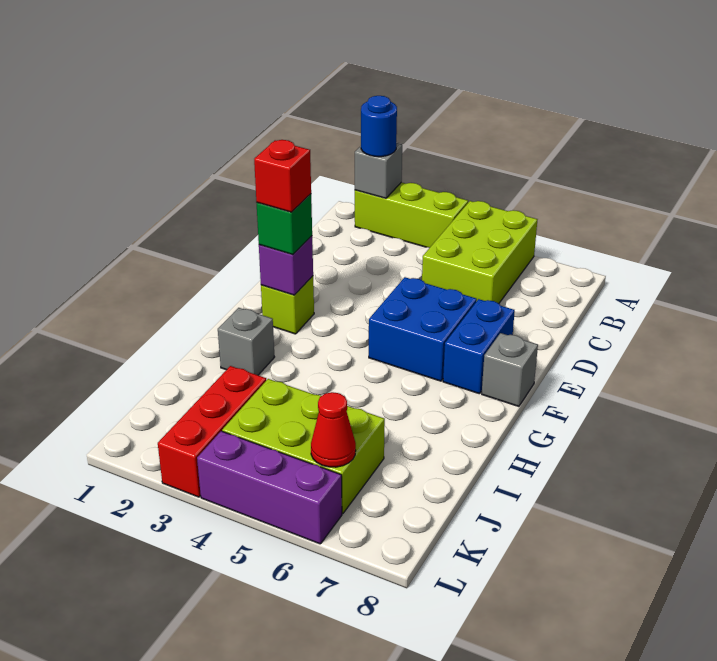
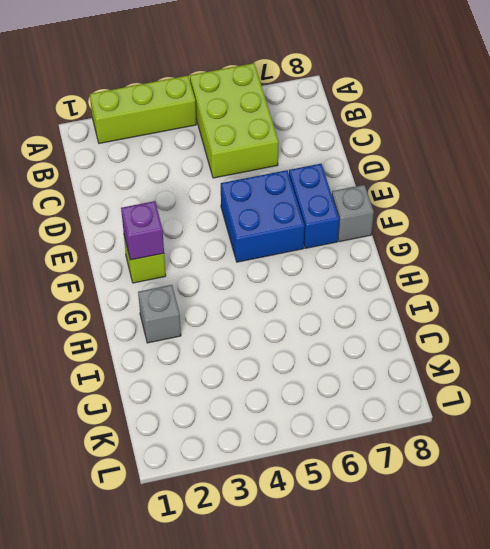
none -> red 1x3 brick [158,366,266,497]
none -> lime 2x3 brick [222,379,385,514]
none -> purple 1x3 brick [197,431,342,544]

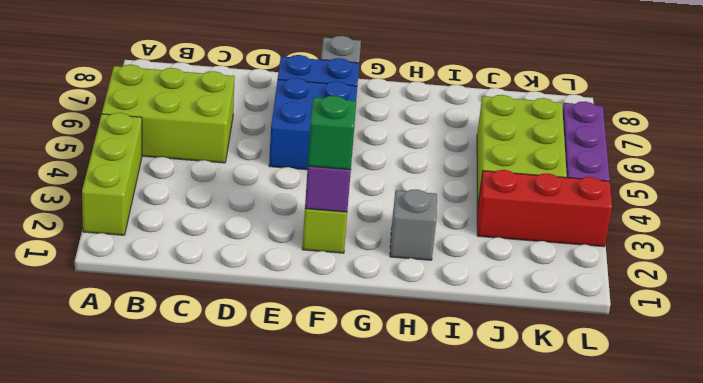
none -> grey 1x1 brick [355,143,402,198]
none -> red 1x1 cone [311,392,356,467]
none -> blue 1x1 round brick [361,96,397,157]

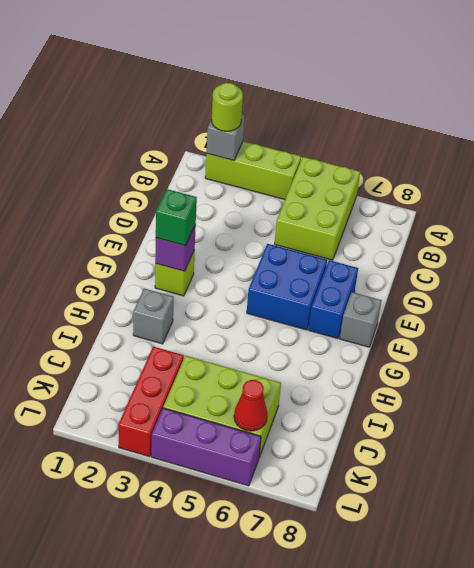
lime 1x1 round brick [212,83,243,131] -> blue 1x1 round brick [361,96,397,157]
none -> red 1x1 brick [254,140,311,212]

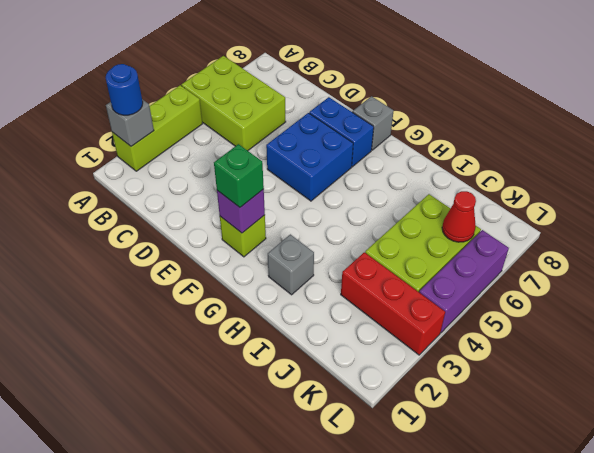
none -> red 1x1 brick [254,140,311,212]

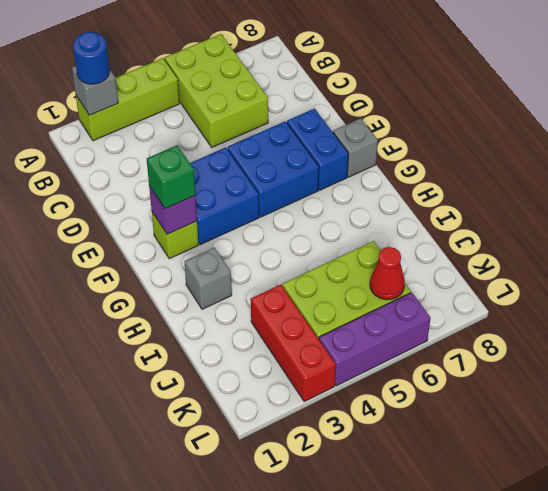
blue 2x2 brick [190,147,259,245] -> none
none -> red 1x1 brick [254,140,311,212]

